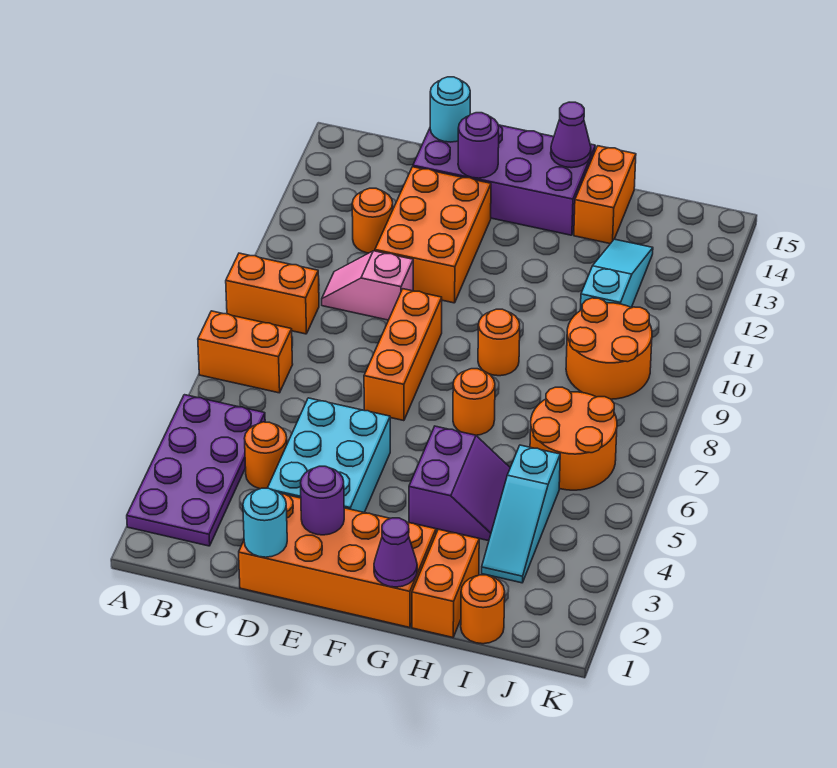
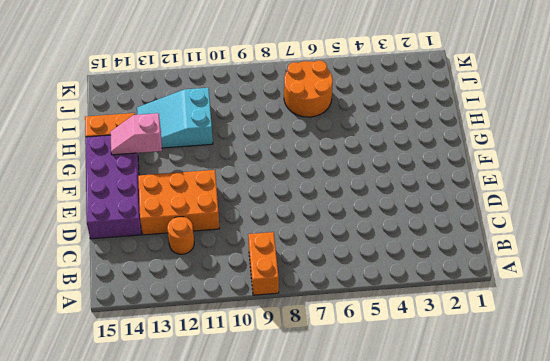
pink 1x2 slope [110,113,162,155] -> pink 1x2 slope turned to [322,251,413,320]
cyan 2x3 slope [137,88,213,148] -> cyan 1x3 slope [580,239,653,311]
none -> purple 2x4 plate [127,395,265,546]
none -> orange 1x2 brick [198,311,293,393]
none -> orange 1x1 round brick [244,422,287,489]

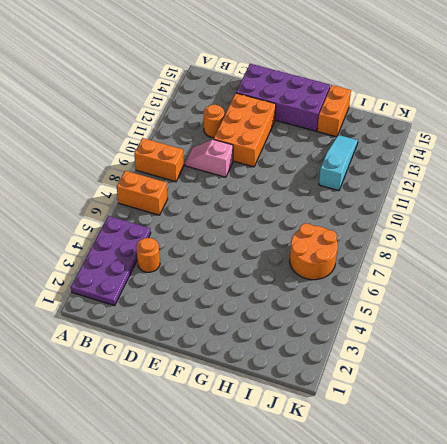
none -> orange 2x4 brick [239,494,436,628]
none -> cyan 2x3 brick [268,398,390,512]
none -> orange 1x3 brick [364,289,442,421]

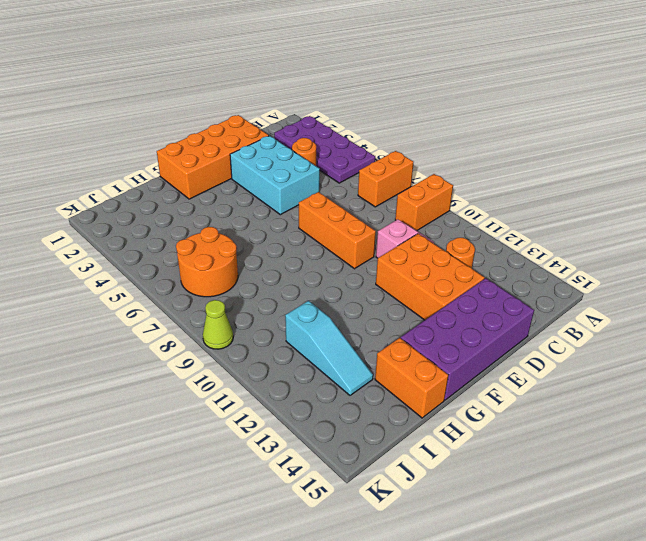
lime 1x1 cone [203,300,233,349] -> none
none -> purple 2x2 slope [409,426,510,541]
none -> orange 1x1 round brick [453,369,495,435]
none -> orange 1x1 round brick [478,309,520,376]

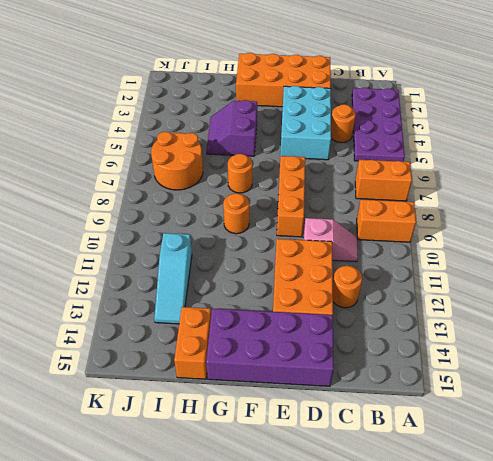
none -> orange 1x2 brick [412,529,479,637]
none -> orange 1x1 round brick [461,575,505,644]
none -> cyan 1x3 slope [482,445,560,583]

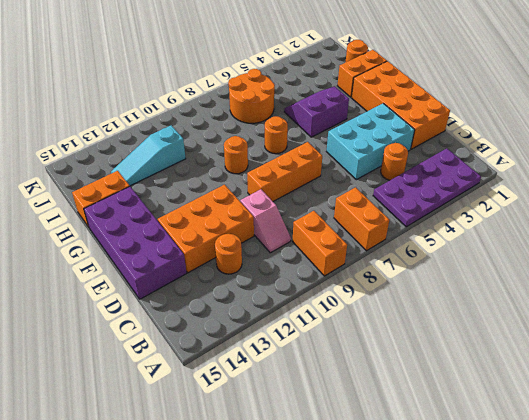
none -> cyan 1x3 slope [482,445,560,583]
none -> orange 2x2 round brick [566,298,652,399]
none -> cyan 1x1 round brick [243,488,287,557]

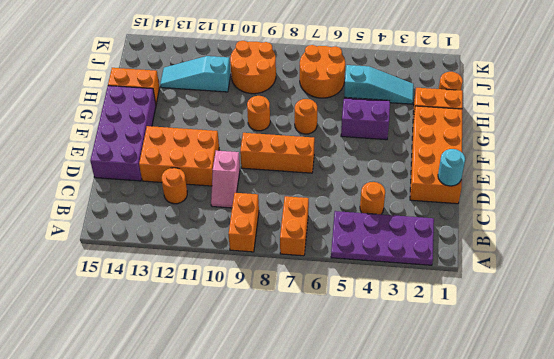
none -> cyan 2x3 brick [268,398,390,512]
none -> cyan 1x1 round brick [430,77,470,142]
none -> purple 1x1 round brick [301,466,344,535]

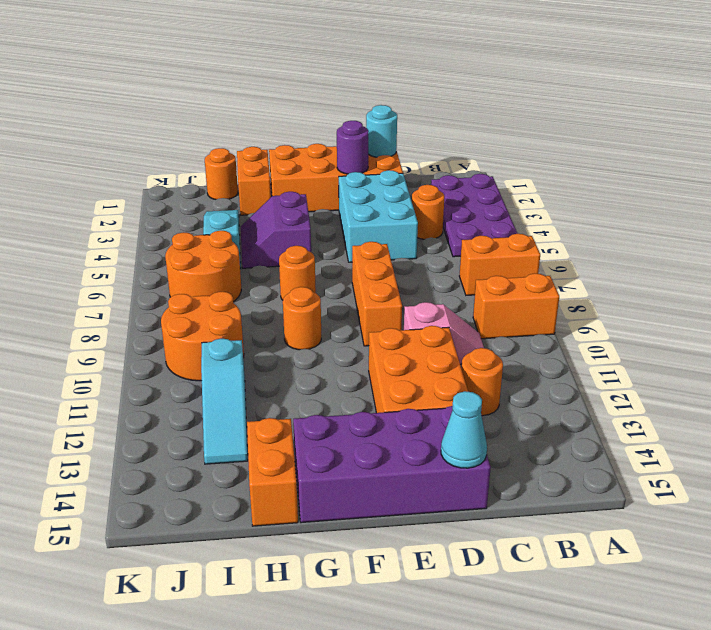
cyan 1x1 cone [441,391,487,468] -> cyan 1x1 round brick [430,77,470,142]
none -> purple 1x1 round brick [458,113,499,178]
none -> purple 1x1 cone [374,518,417,587]
none -> purple 1x1 cone [551,102,591,168]

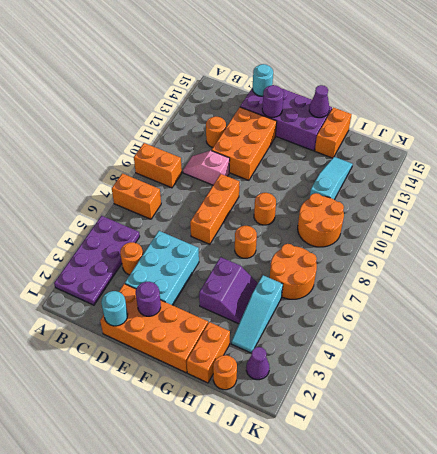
purple 1x1 cone [246,347,270,380] -> purple 1x1 cone moved to [374,518,417,587]

